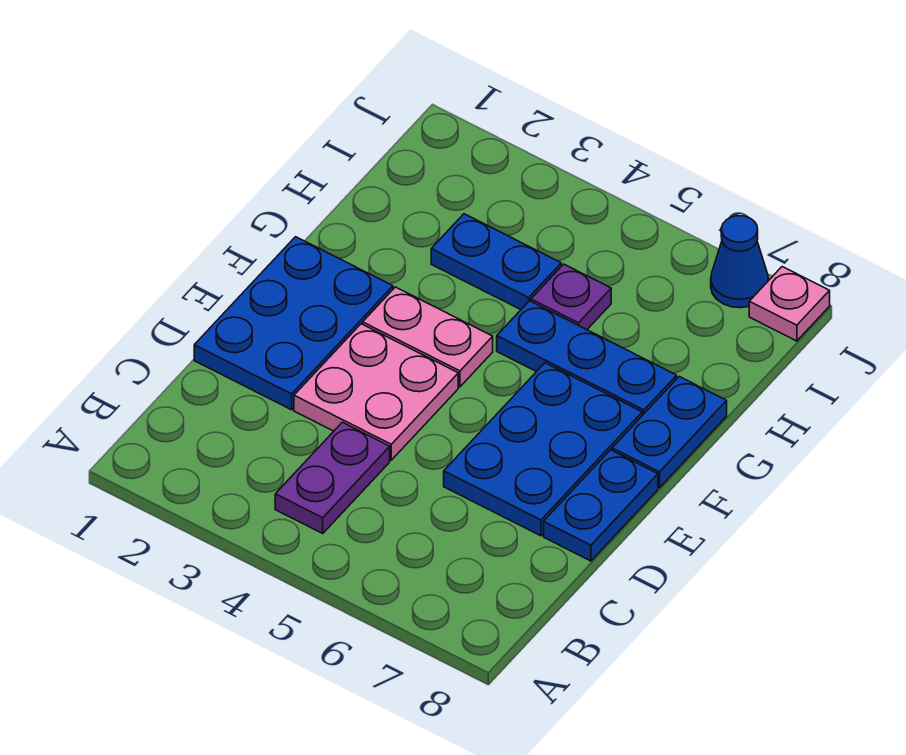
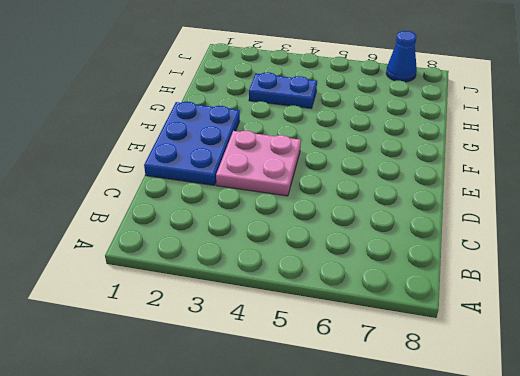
none -> purple 1x2 plate [275,422,390,533]
none -> blue 2x3 plate [444,363,642,536]
none -> blue 1x2 plate [544,450,658,561]

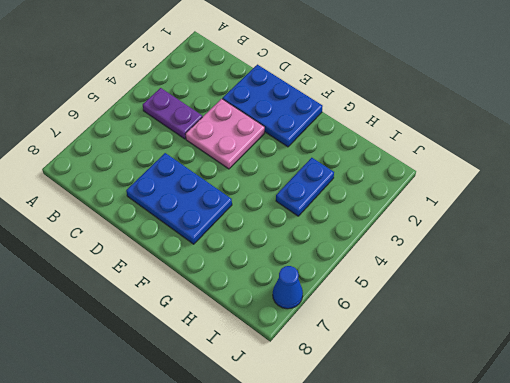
none -> blue 1x2 plate [544,450,658,561]
none -> pink 1x2 plate [363,287,493,387]
none -> blue 1x2 plate [612,377,727,488]

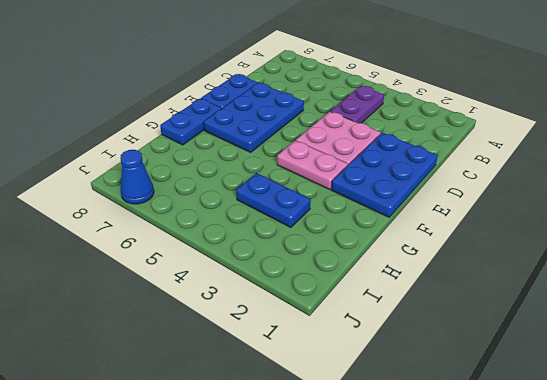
none -> blue 1x3 plate [497,301,677,415]
none -> purple 1x1 plate [531,264,611,330]
none -> pink 1x1 plate [749,267,830,341]

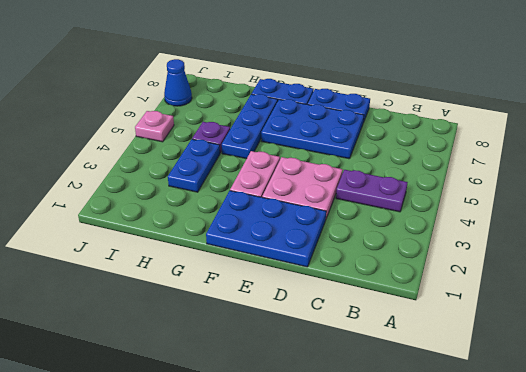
pink 1x1 plate [135,111,174,142] -> pink 1x1 plate moved to [749,267,830,341]

